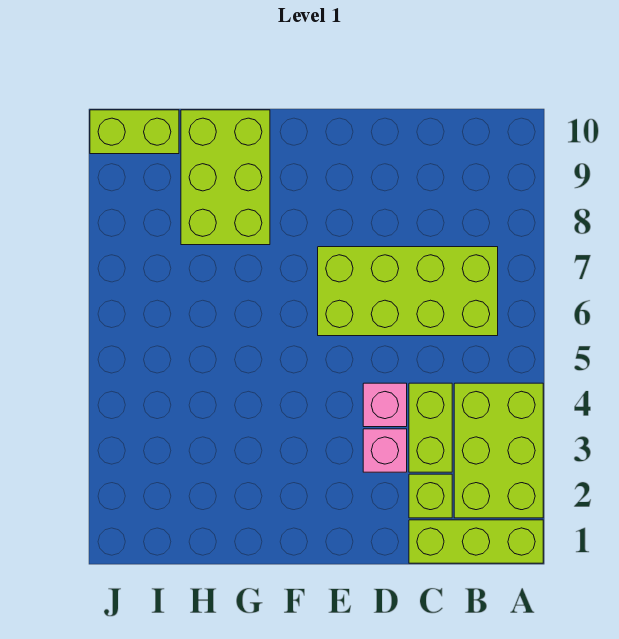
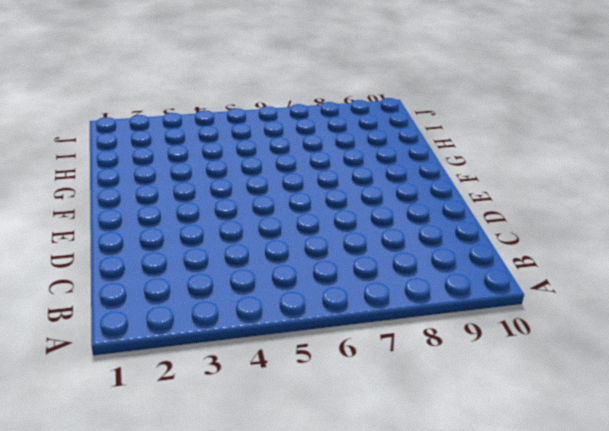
none -> lime 1x3 brick [409,520,543,563]
none -> lime 2x3 brick [454,383,543,518]

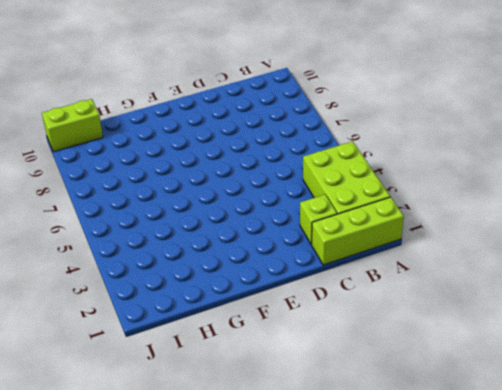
none -> lime 2x4 brick [318,247,498,336]
none -> lime 1x2 brick [409,383,452,472]

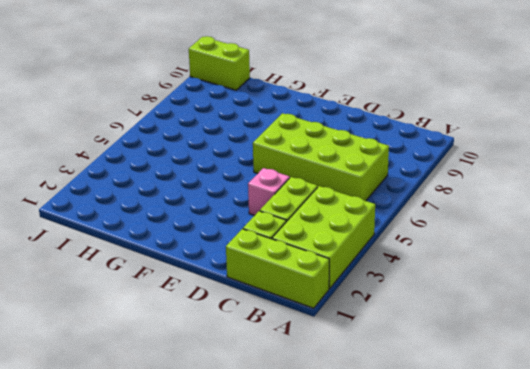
none -> pink 1x1 brick [363,429,407,472]
none -> lime 2x3 brick [181,110,270,245]

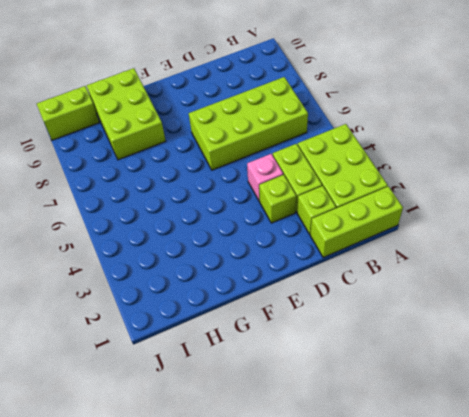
lime 1x1 brick [259,175,296,223] -> pink 1x1 brick [363,429,407,472]

